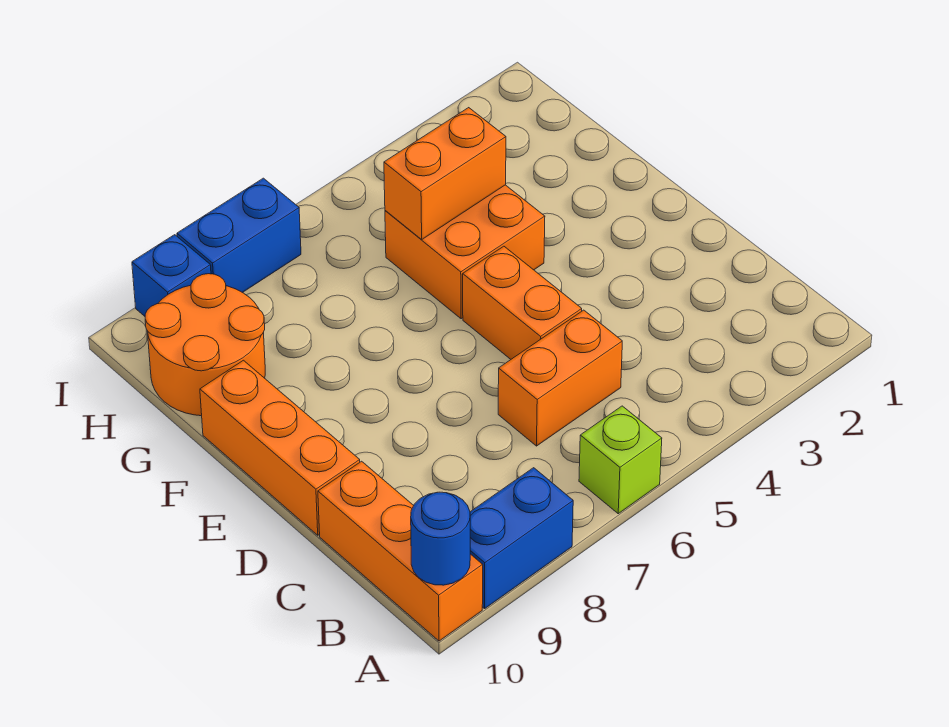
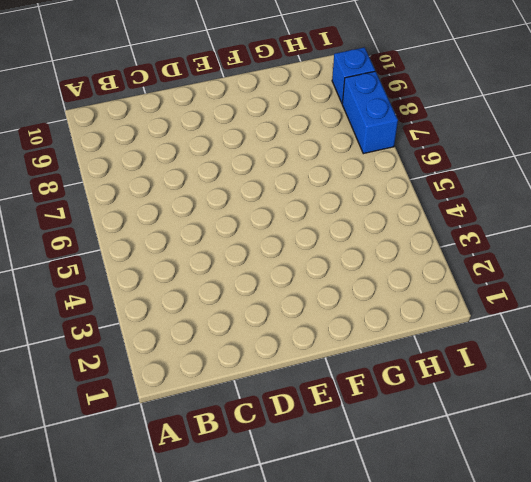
none -> lime 1x1 brick [579,406,662,514]
none -> blue 1x2 brick [470,468,573,608]
none -> orange 1x3 brick [318,461,483,641]

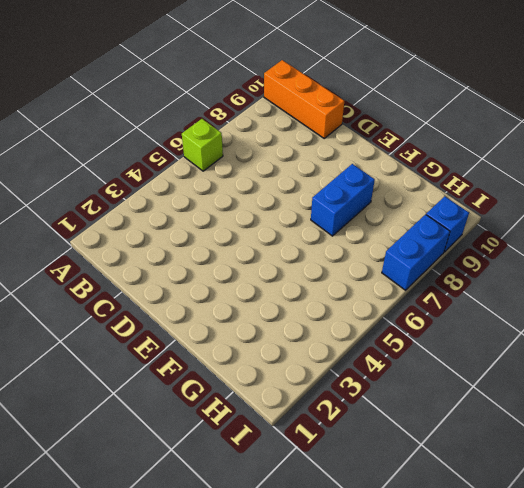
blue 1x2 brick [311,164,375,236] -> blue 1x2 brick moved to [470,468,573,608]
none -> orange 1x2 brick [498,310,622,446]
none -> orange 1x2 brick [463,246,582,359]
none -> orange 1x3 brick [200,360,360,535]

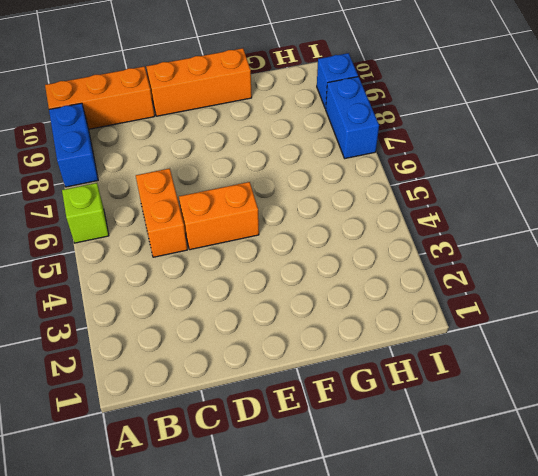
none -> orange 2x2 brick [385,185,545,319]
none -> orange 2x2 round brick [145,274,265,416]
none -> blue 1x1 round brick [411,492,470,585]

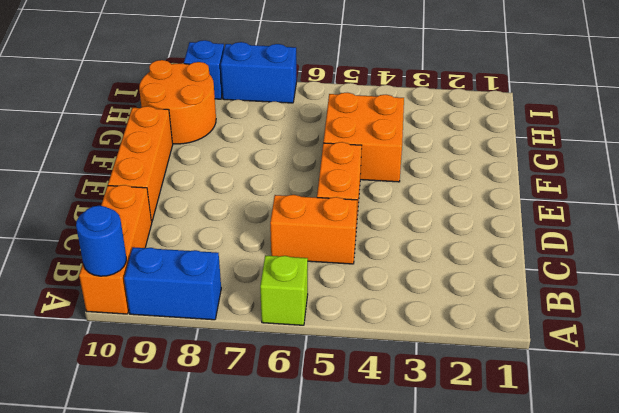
none -> orange 1x2 brick [384,108,506,239]

